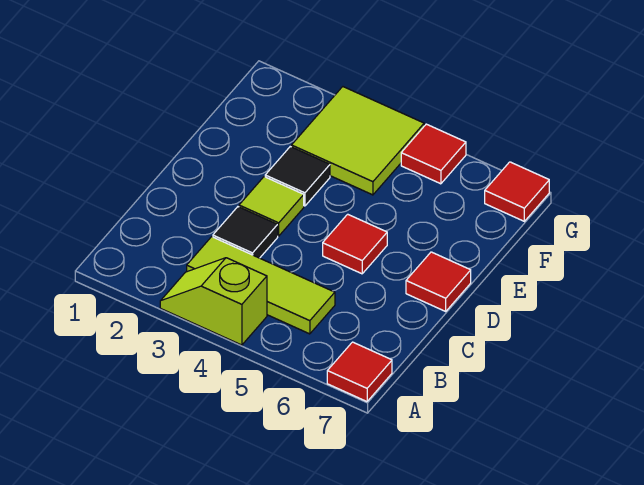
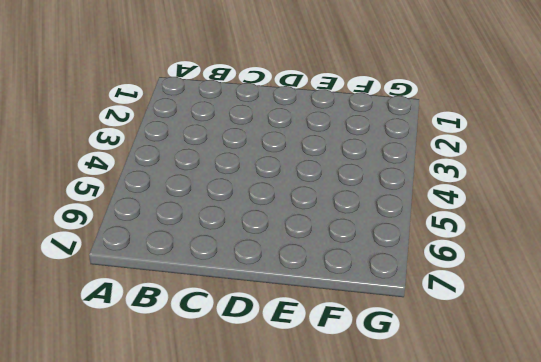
none -> lime 1x2 slope [160,258,267,345]
none -> red 1x1 tile [327,342,392,402]

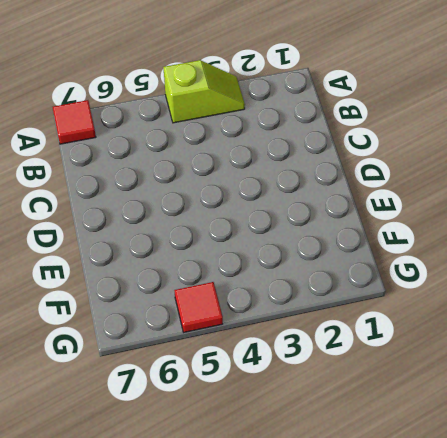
none -> lime 1x3 tile [187,237,335,334]
none -> black 1x1 tile [213,207,278,258]

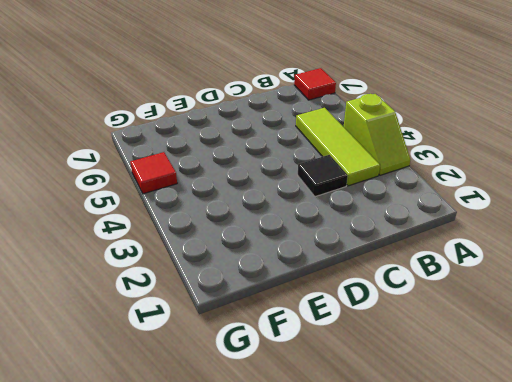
none -> lime 1x1 tile [239,177,304,236]
none -> red 1x1 tile [323,214,387,274]

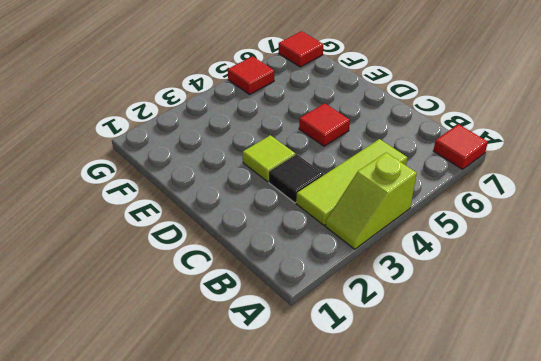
none -> red 1x1 tile [406,252,471,311]
none -> black 1x1 tile [265,147,330,206]

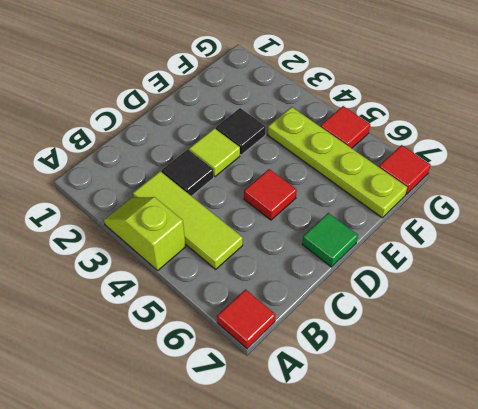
green 1x1 tile [302,213,358,267] -> red 1x1 tile [406,252,471,311]
lime 1x4 plate [268,107,407,218] -> lime 2x2 tile [291,87,424,195]

